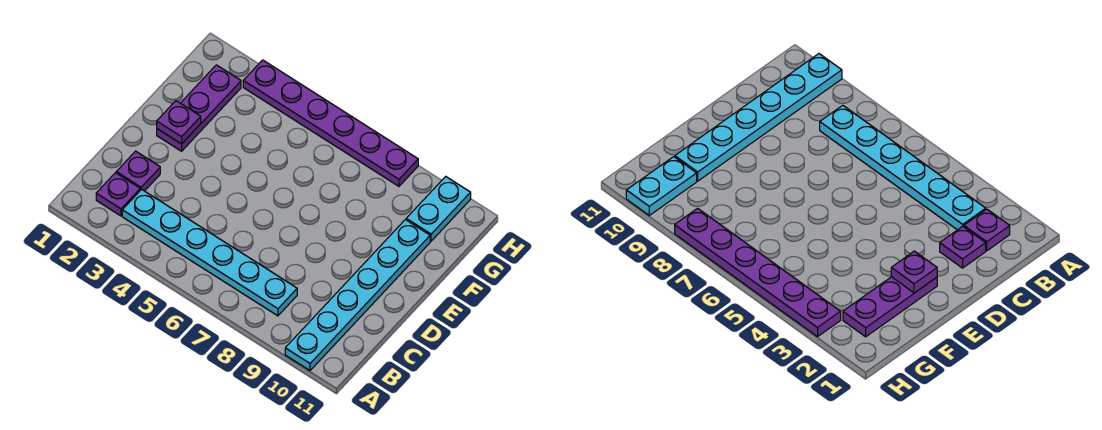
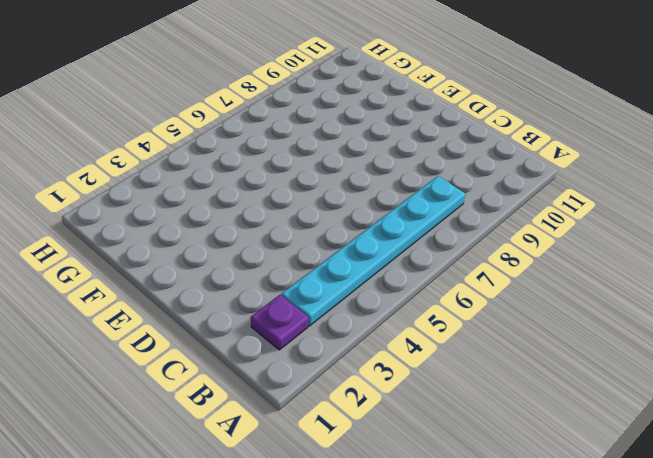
none -> cyan 1x6 plate [285,220,430,370]
none -> purple 1x1 plate [116,151,160,191]

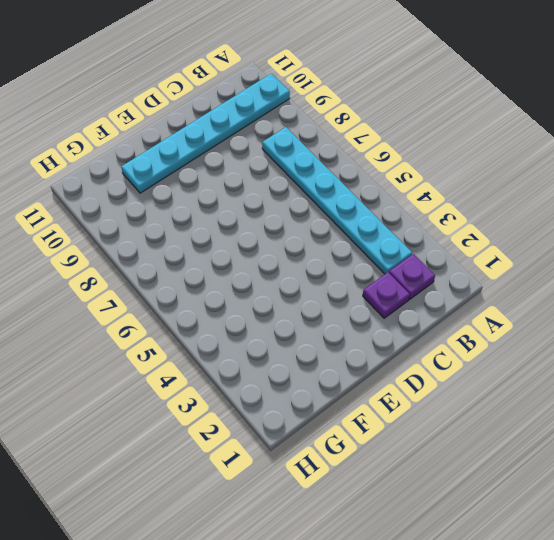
none -> purple 1x3 plate [157,65,241,151]
none -> cyan 1x2 plate [406,176,471,241]

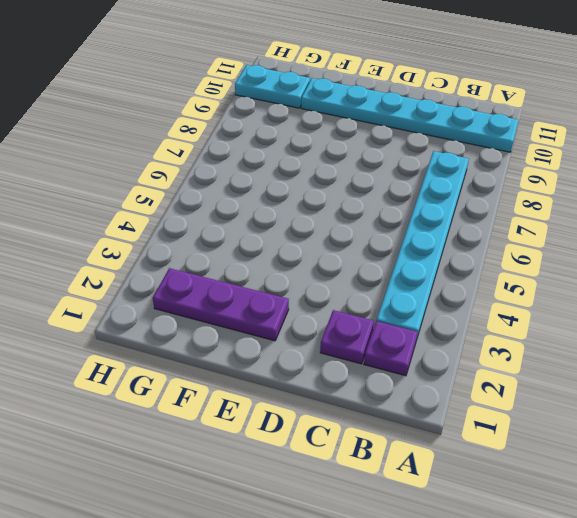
none -> purple 1x6 plate [243,60,418,186]
none -> purple 1x1 plate [157,101,201,144]

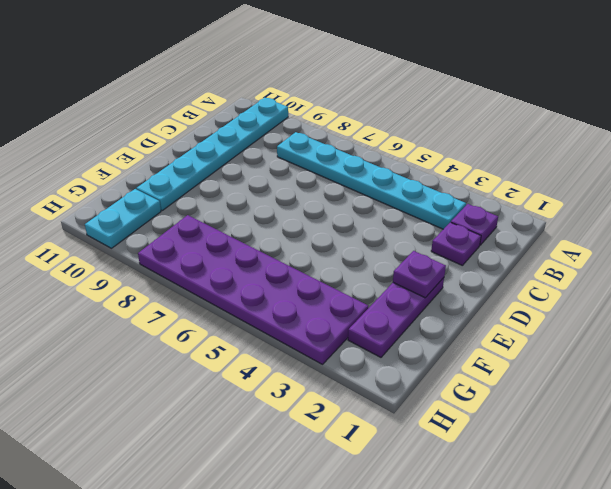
purple 2x6 plate [138,215,368,364] -> purple 1x6 plate [243,60,418,186]

